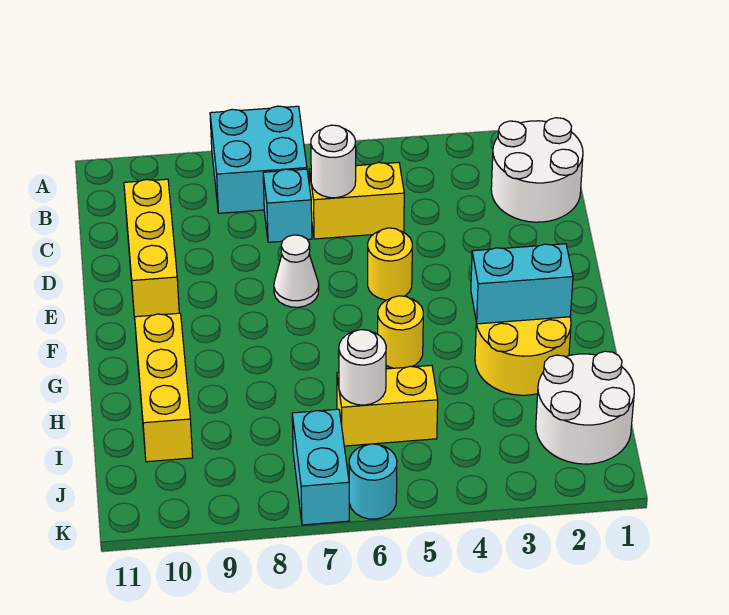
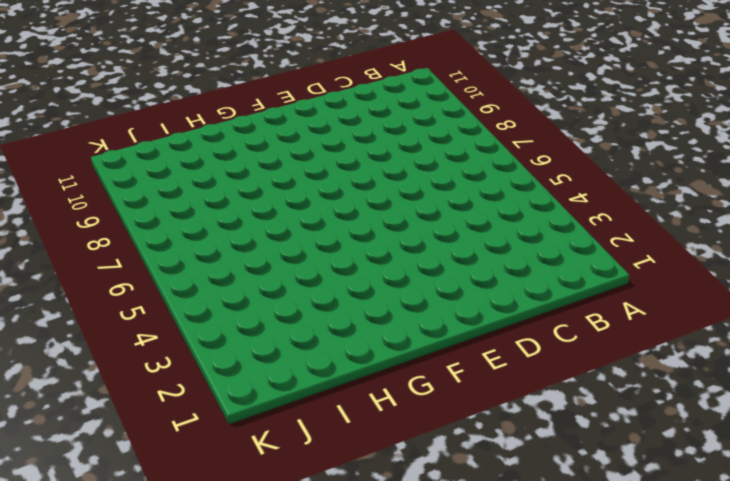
none -> cyan 2x2 brick [210,106,307,213]
none -> white 2x2 round brick [491,118,583,222]
none -> yellow 1x2 brick [309,163,404,239]

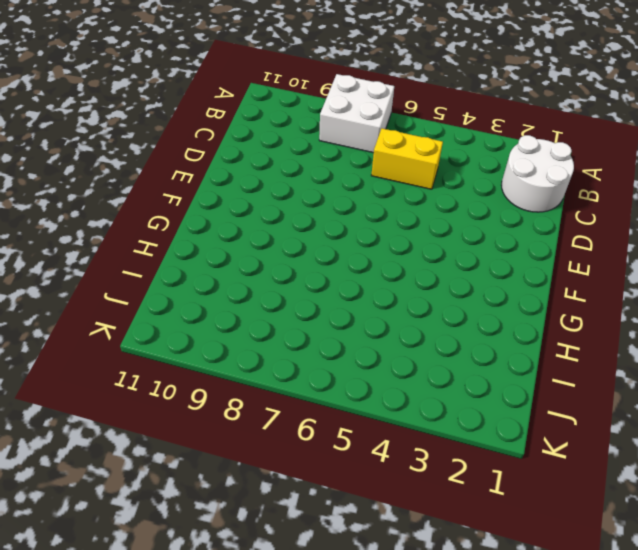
white 2x2 brick [319,74,394,153] -> cyan 2x2 brick [210,106,307,213]
none -> cyan 1x1 brick [263,169,312,242]
none -> yellow 1x3 brick [124,179,179,319]
none -> yellow 1x1 round brick [368,228,412,300]

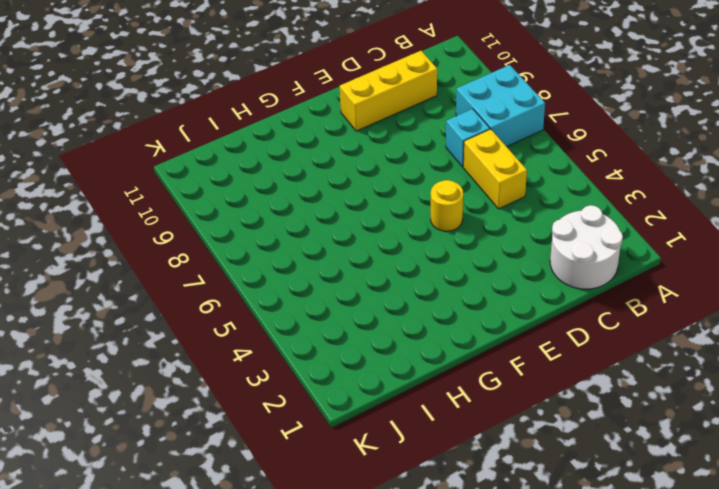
none -> white 1x1 cone [274,235,319,307]
none -> yellow 2x2 round brick [475,317,571,395]
none -> yellow 1x1 round brick [378,296,423,368]

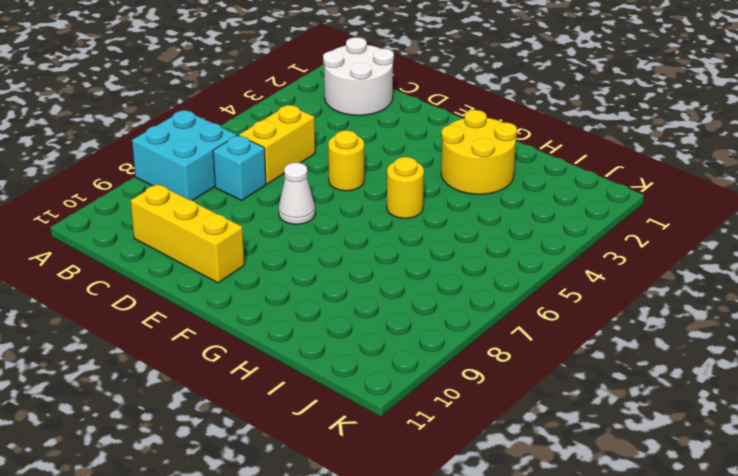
none -> yellow 1x3 brick [135,313,193,462]
none -> white 2x2 round brick [536,351,634,464]
none -> yellow 1x2 brick [337,365,438,446]

